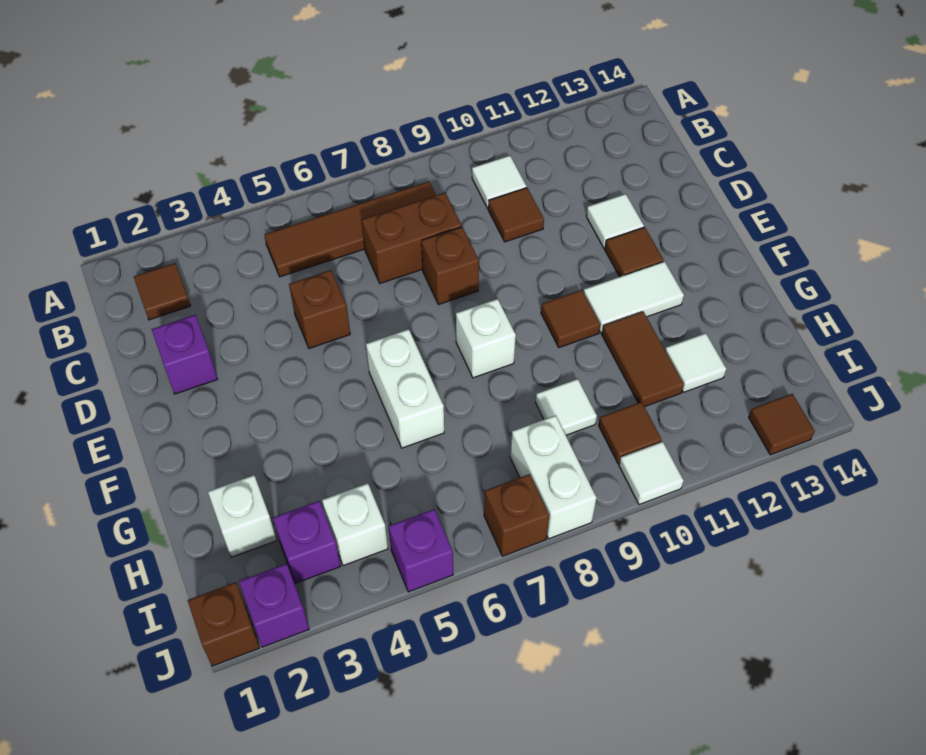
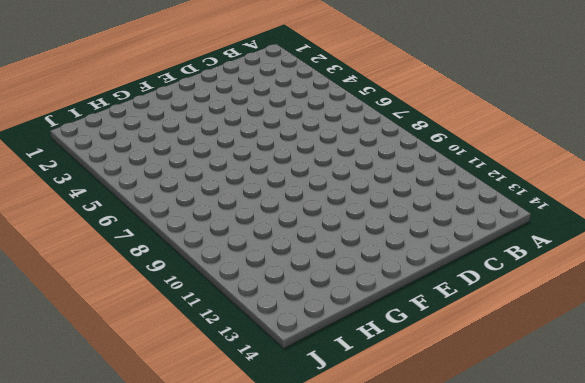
none -> brown 1x1 tile [134,263,191,320]
none -> brown 1x4 tile [264,182,436,277]
none -> white 1x1 tile [472,156,526,208]

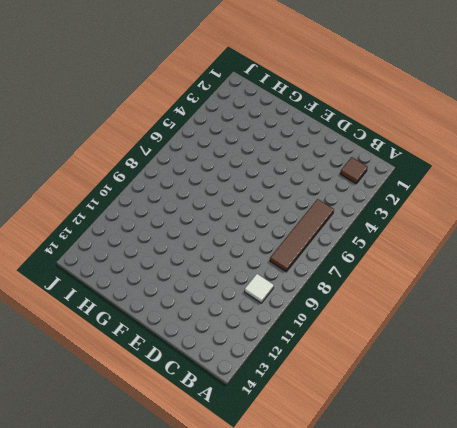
none -> brown 1x2 brick [362,193,461,283]
none -> brown 1x1 tile [488,188,544,242]
none -> purple 1x1 brick [152,315,217,394]

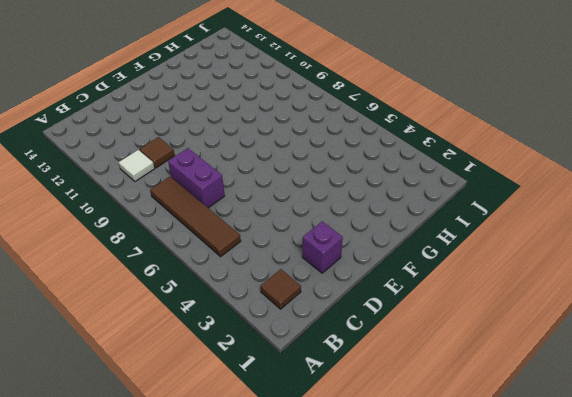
purple 1x2 brick [168,148,225,208] -> brown 1x2 brick [362,193,461,283]
none -> brown 1x1 brick [289,270,350,348]
none -> brown 1x1 brick [421,227,479,305]
none -> white 1x1 tile [586,194,644,248]

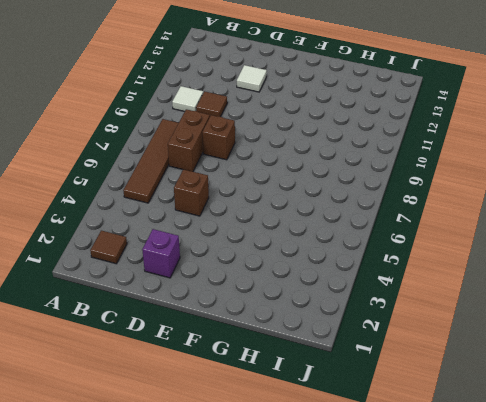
none -> brown 1x1 tile [605,227,664,277]
none -> white 1x2 brick [366,329,444,448]
none -> white 1x1 brick [456,299,516,378]

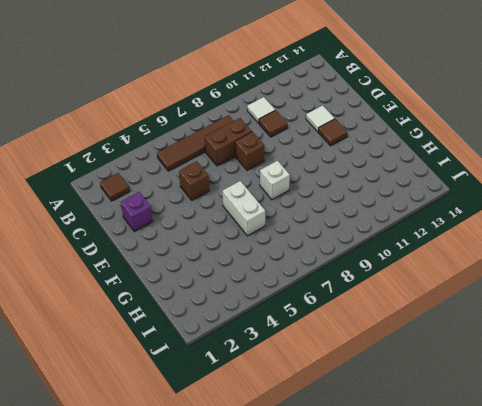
none -> brown 1x1 tile [541,290,600,348]
none -> white 1x2 tile [583,262,684,333]
none -> brown 1x2 tile [602,312,684,407]

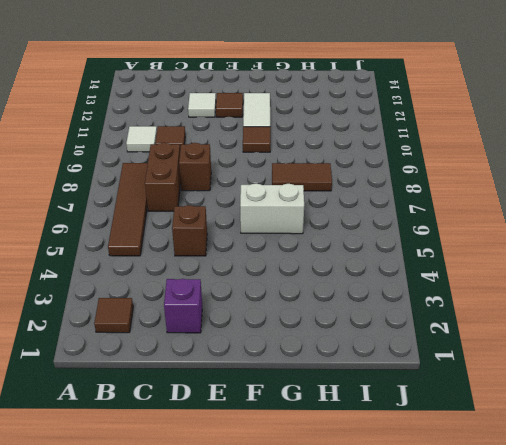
brown 1x2 tile [272,163,332,191] -> brown 1x2 tile moved to [602,312,684,407]
none -> white 1x1 brick [456,299,516,378]
none -> white 1x1 brick [208,475,277,557]
none -> white 1x1 tile [536,379,597,435]

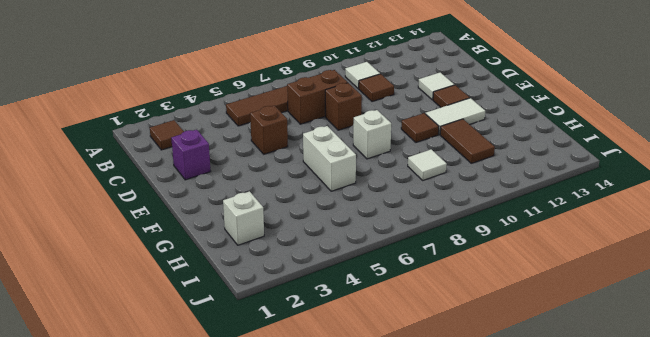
none -> white 1x1 tile [665,333,726,392]
none -> purple 1x1 brick [273,501,340,583]
none -> white 1x1 brick [322,483,388,566]

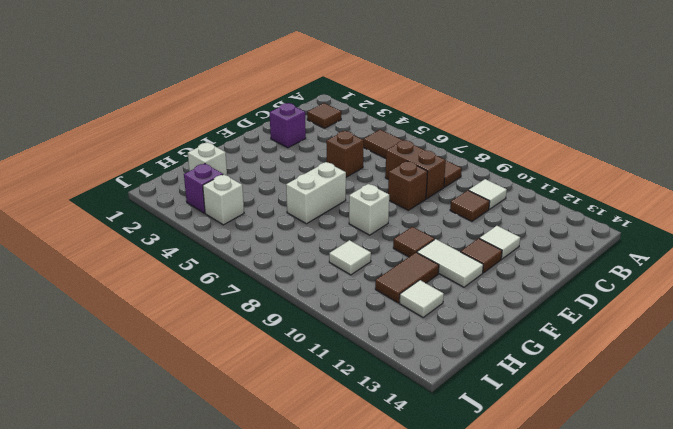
none -> white 1x2 brick [510,415,596,539]
none -> brown 1x1 tile [599,402,662,463]
none -> brown 1x1 brick [188,582,260,666]

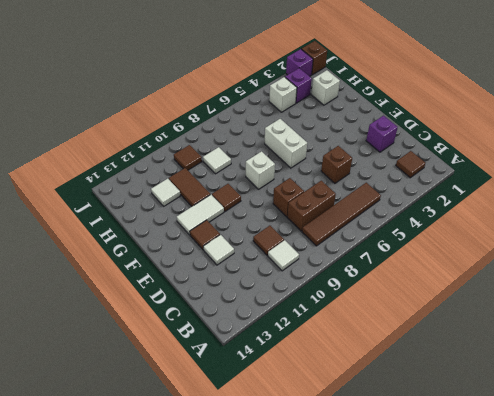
none -> white 1x2 brick [510,415,596,539]
none -> purple 1x1 brick [388,509,453,592]
none -> brown 1x1 brick [484,474,549,556]

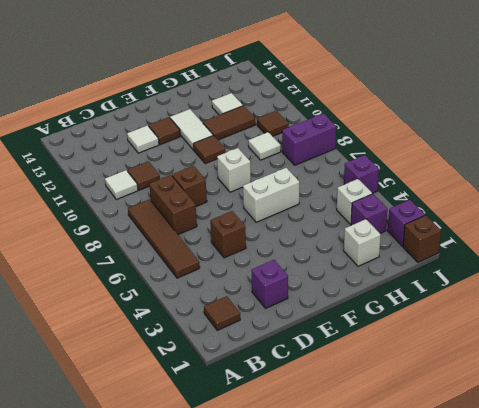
purple 1x2 brick [282,114,336,165] -> white 1x2 brick [510,415,596,539]
none -> brown 1x1 brick [484,474,549,556]
none -> white 1x1 tile [619,442,684,505]
none -> brown 1x1 tile [749,394,815,455]

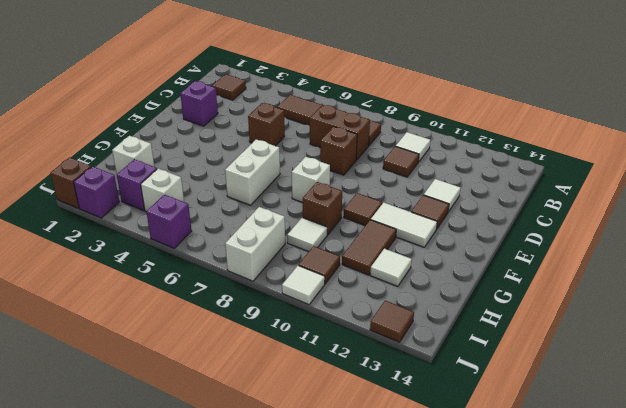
brown 1x1 brick [303,182,342,235] -> brown 1x1 brick moved to [484,474,549,556]

